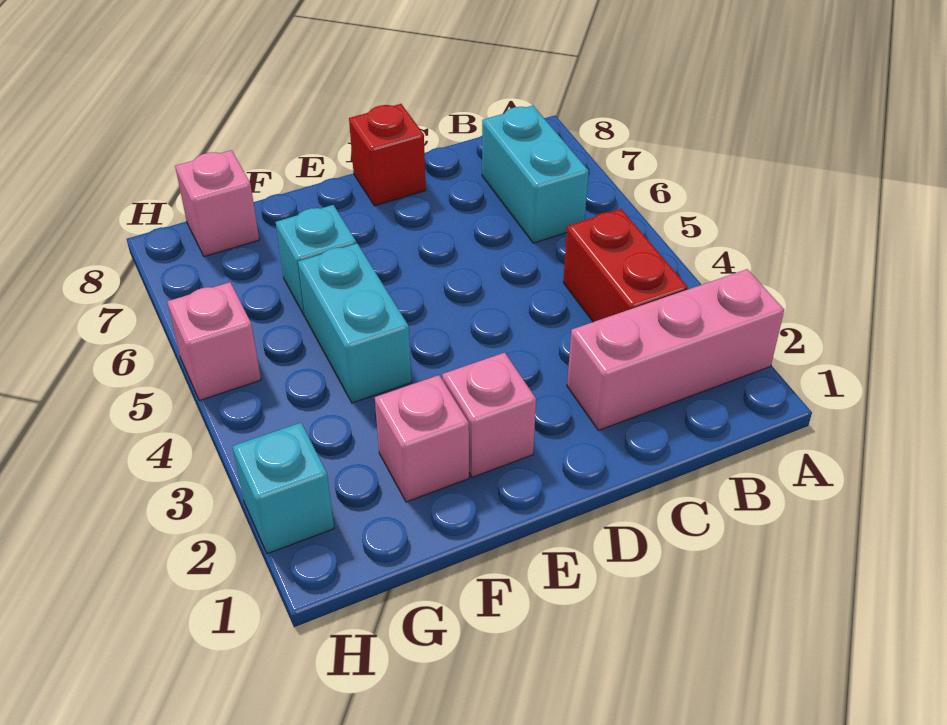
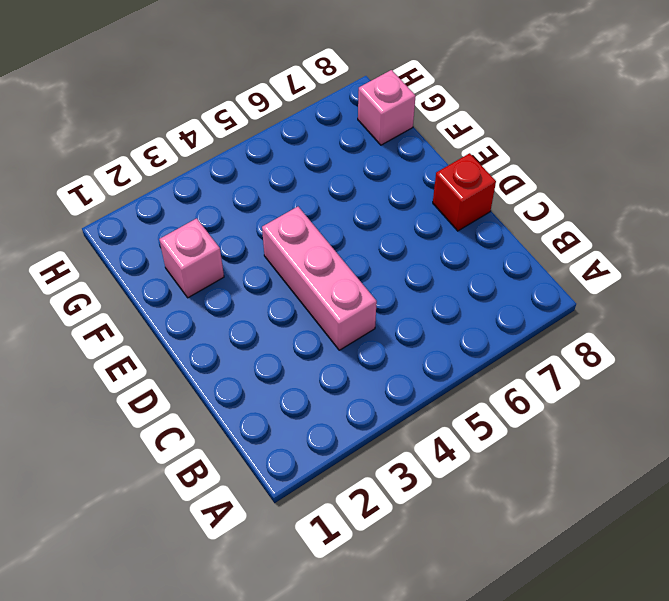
pink 1x3 brick [262,207,377,350] -> pink 1x3 brick moved to [567,269,784,430]
none -> red 1x2 brick [563,209,688,322]
none -> cyan 1x2 brick [482,106,589,243]

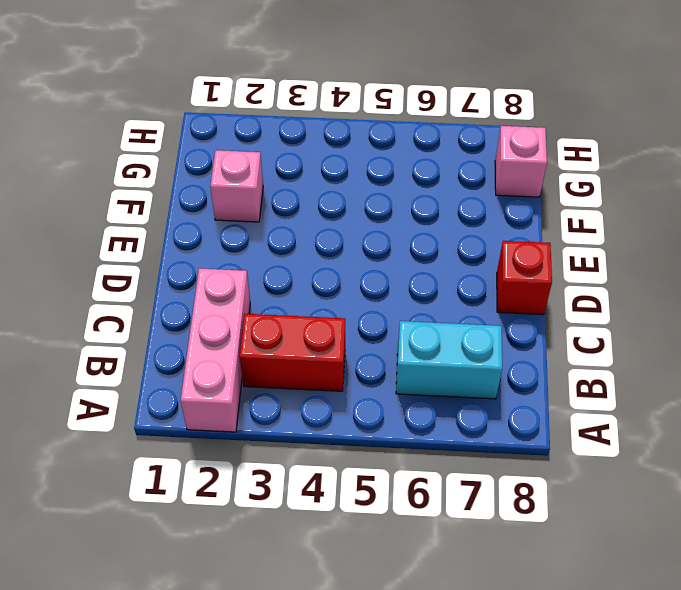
none -> pink 1x1 brick [442,353,536,477]
none -> cyan 1x2 brick [298,243,412,403]

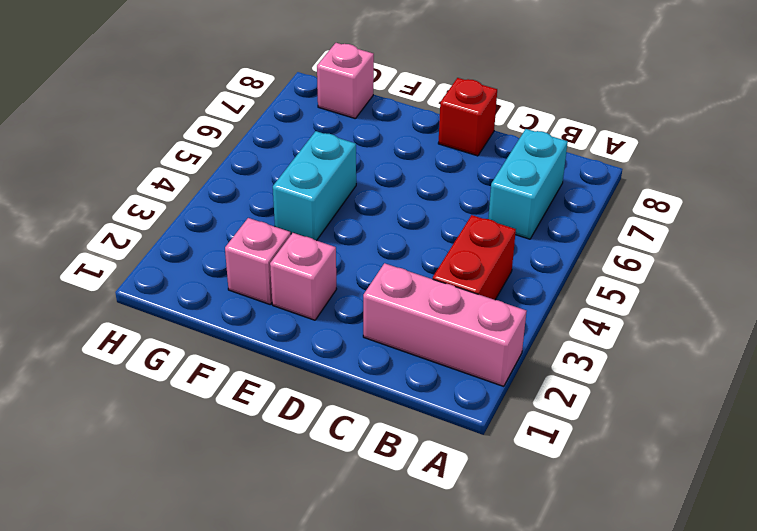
none -> cyan 1x1 brick [276,205,356,316]
none -> cyan 1x1 brick [232,423,334,554]

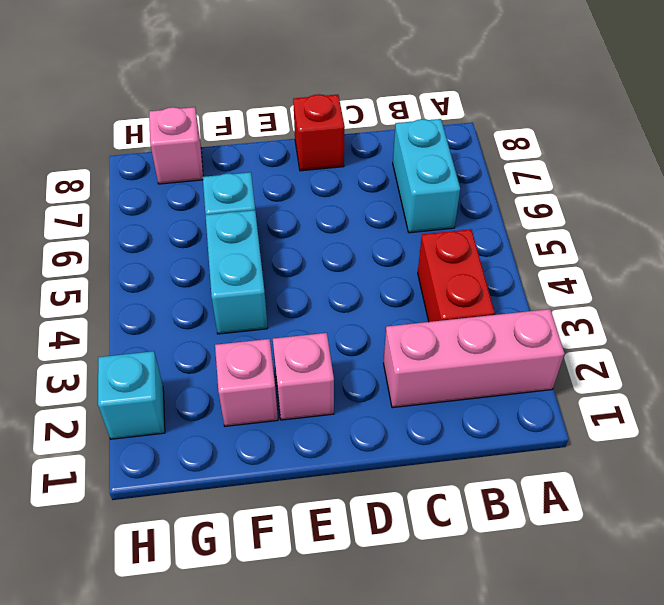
none -> pink 1x1 brick [167,282,261,401]

